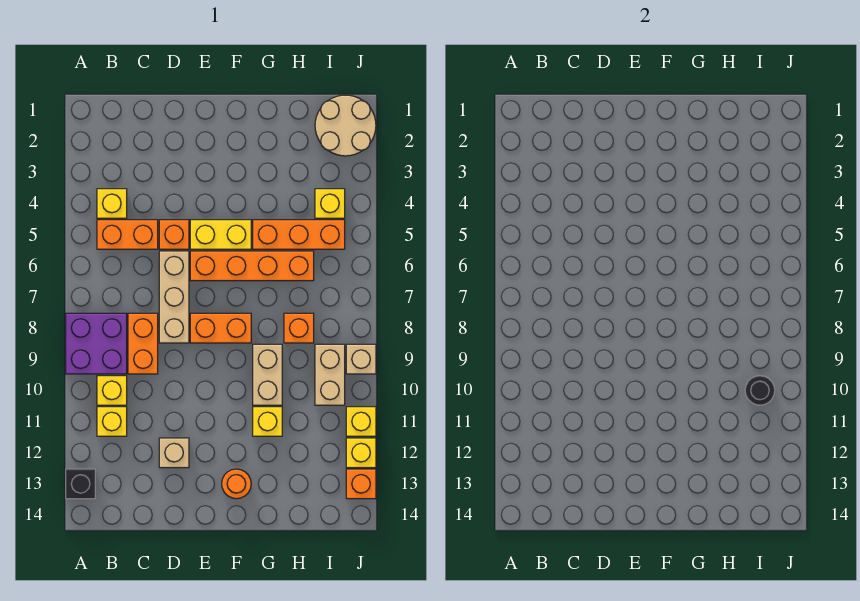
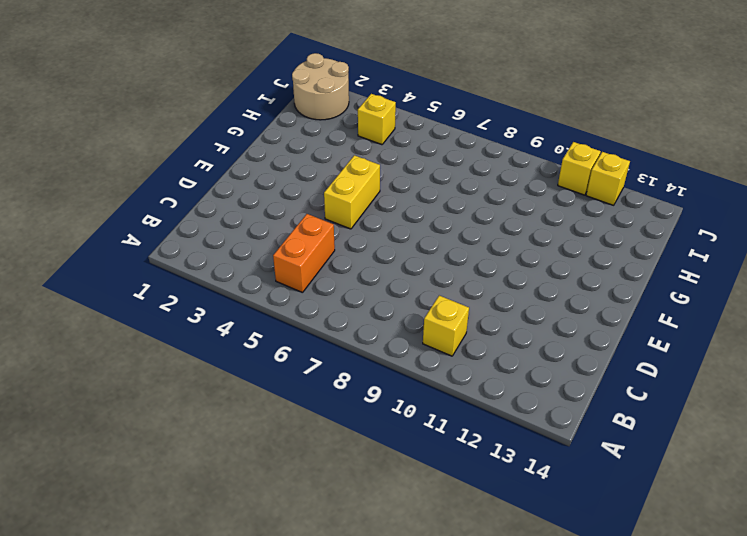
none -> purple 2x2 brick [66,313,127,374]
none -> black 1x1 brick [66,469,95,499]
none -> yellow 1x1 brick [97,189,127,218]

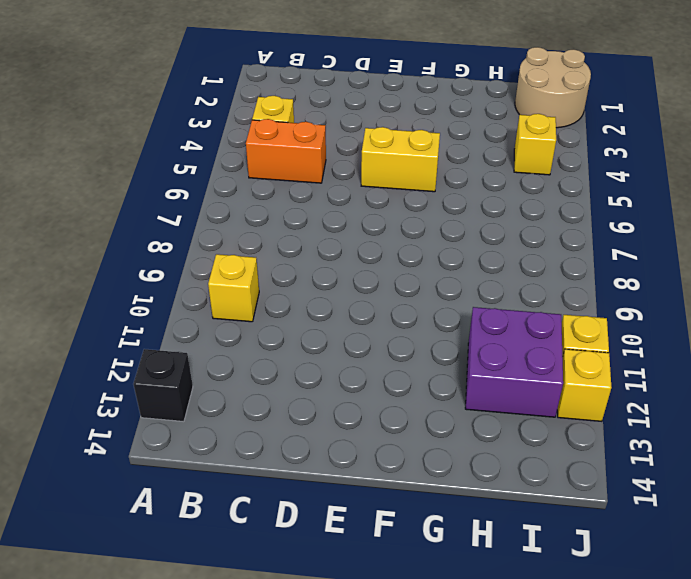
purple 2x2 brick [465,307,563,417] -> purple 2x2 brick moved to [66,313,127,374]
none -> yellow 1x1 brick [97,407,127,436]
none -> orange 1x2 brick [128,313,158,374]
none -> orange 1x1 brick [159,220,189,249]

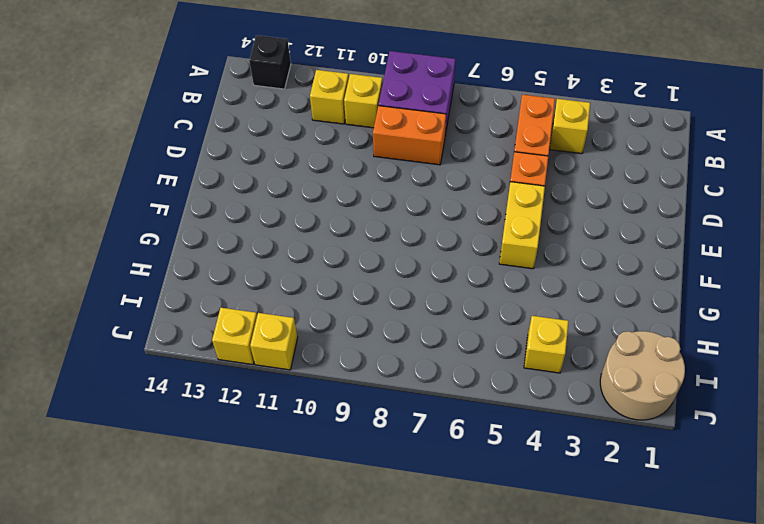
none -> tan 1x3 brick [159,251,189,343]
none -> tan 1x1 brick [159,438,189,468]
none -> orange 1x4 brick [190,251,314,281]

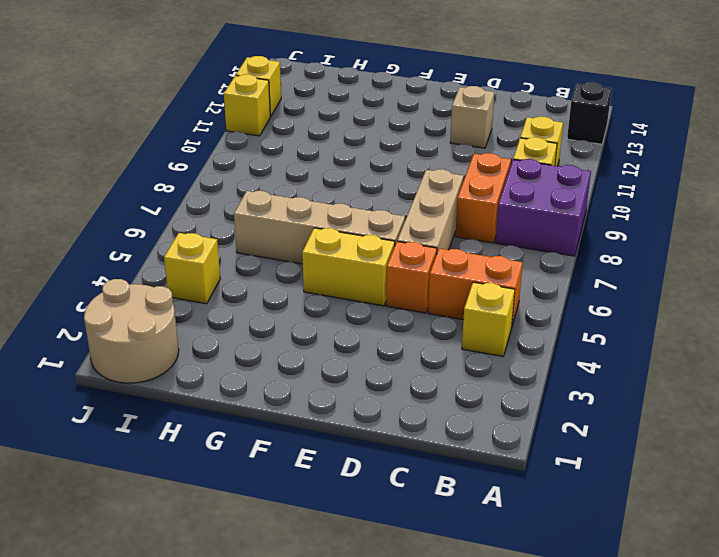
tan 1x4 brick [234,191,405,264] -> orange 1x4 brick [190,251,314,281]
none -> orange 1x2 brick [190,313,251,343]
none -> orange 1x1 round brick [222,469,251,499]
none -> orange 1x3 brick [253,220,345,249]

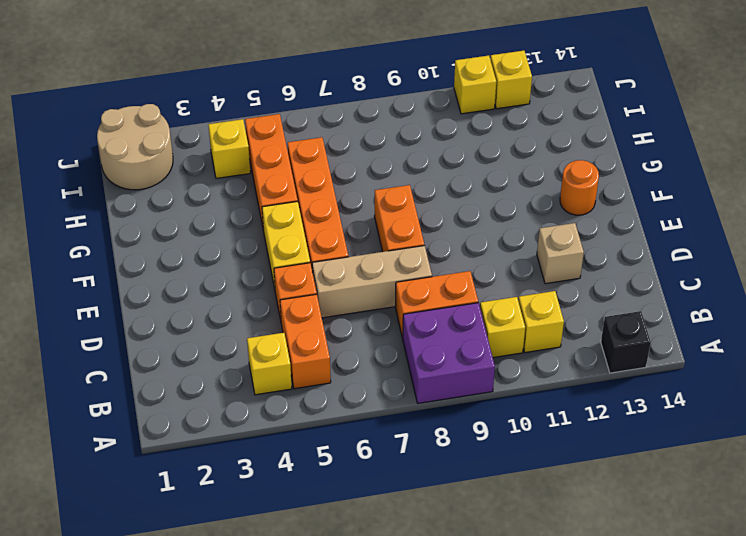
none -> tan 1x2 brick [253,344,282,405]
none -> yellow 1x1 brick [253,407,282,436]
none -> orange 1x1 brick [284,313,314,343]

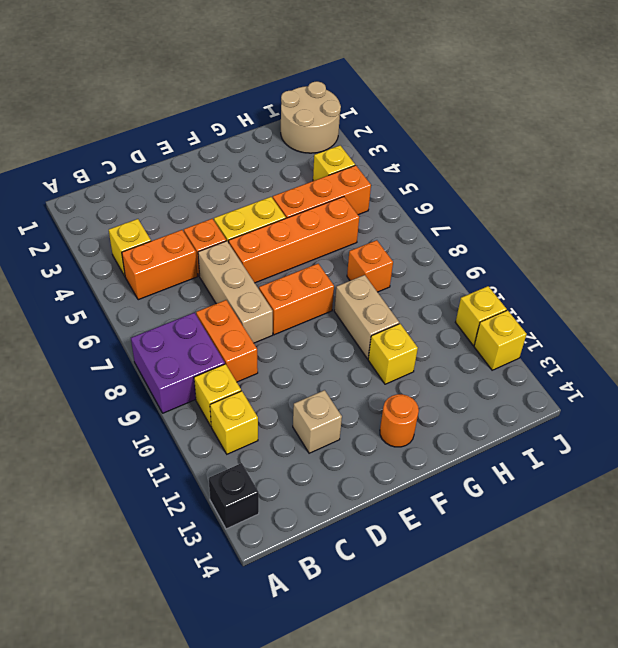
none -> tan 1x2 brick [315,344,345,405]
none -> tan 1x1 brick [346,344,376,374]
none -> orange 1x1 brick [346,469,376,499]

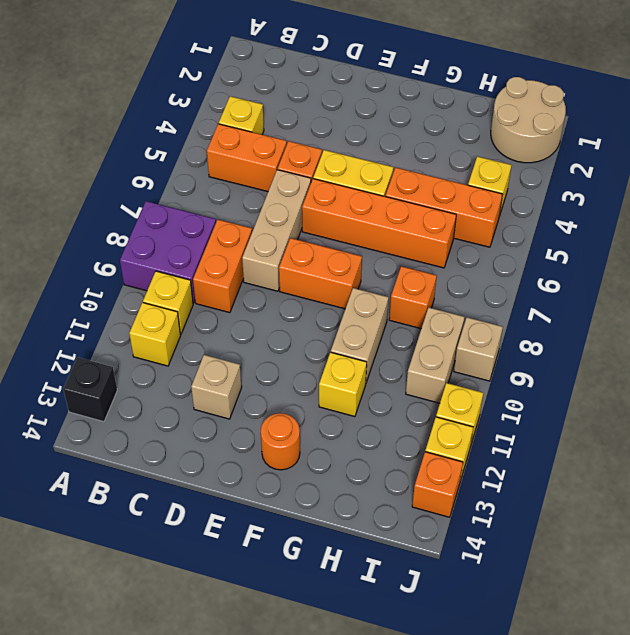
none -> black 1x1 round brick [745,376,775,405]

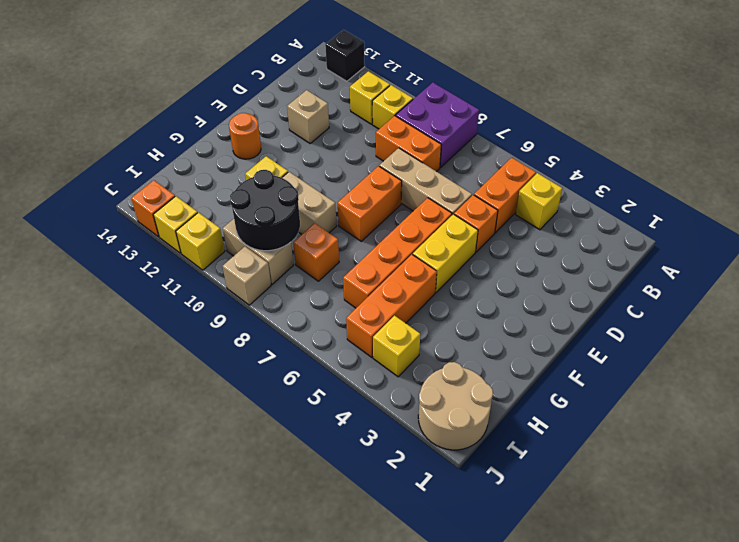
black 2x2 round brick [230,170,300,251] -> black 1x1 round brick [745,376,775,405]

